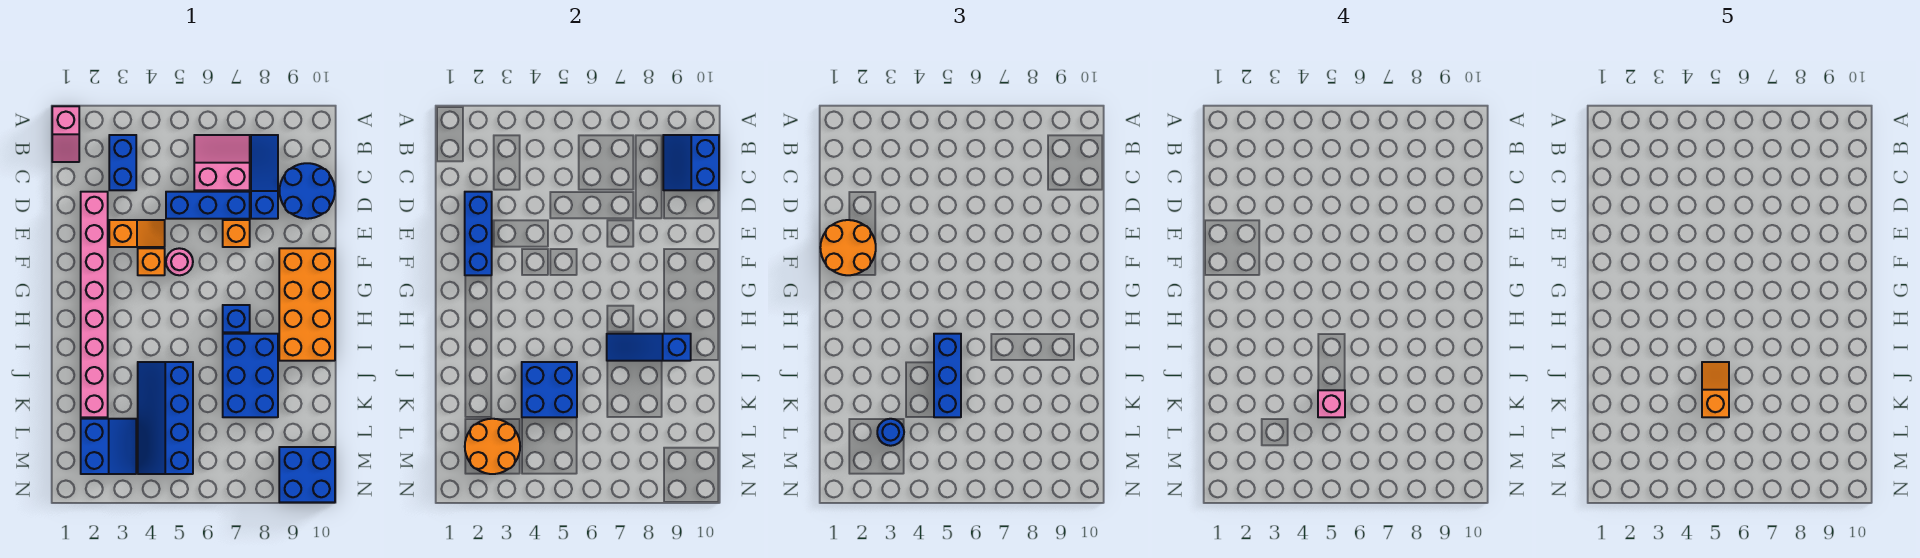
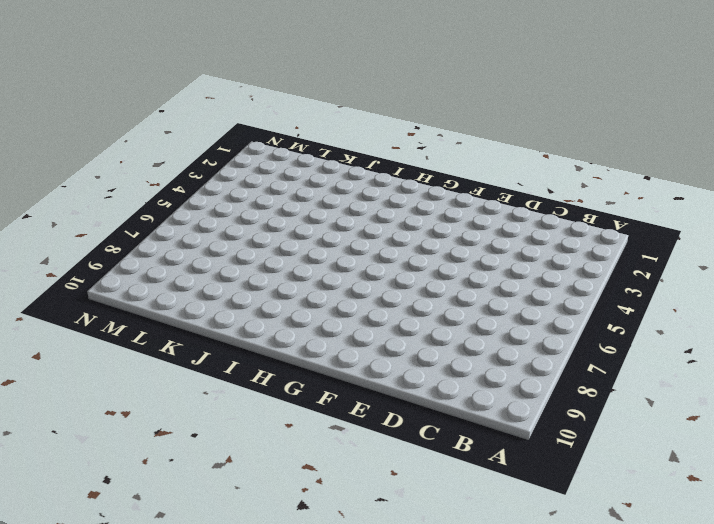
none -> pink 1x2 slope [52,106,79,162]
none -> blue 1x2 brick [109,135,136,190]
none -> pink 2x2 slope [194,135,250,190]

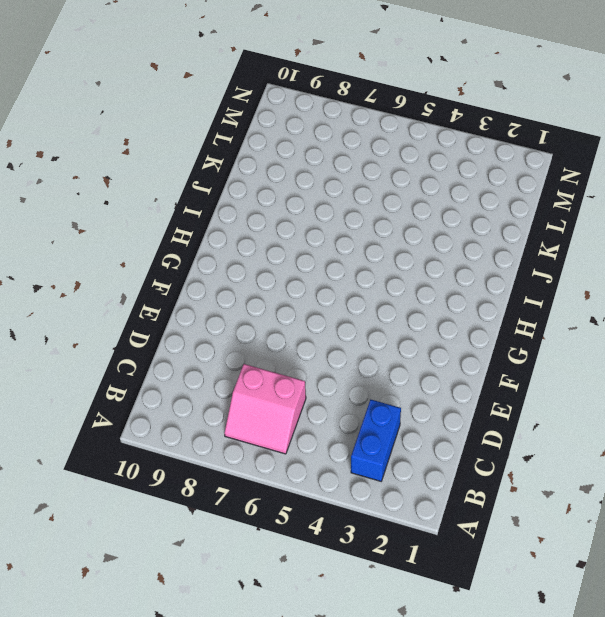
none -> pink 1x2 slope [52,106,79,162]
none -> blue 1x3 slope [251,135,278,219]
none -> blue 2x2 round brick [280,163,335,219]

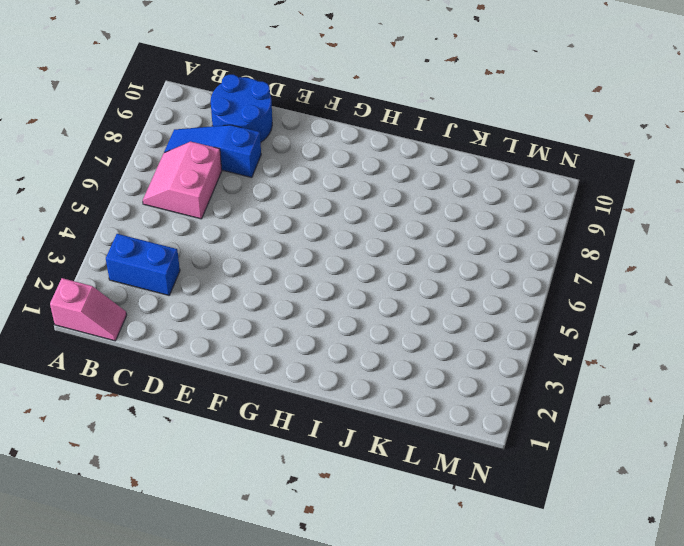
none -> pink 1x8 brick [81,192,108,417]
none -> blue 1x3 brick [166,192,250,219]
none -> orange 1x2 slope [109,220,165,247]

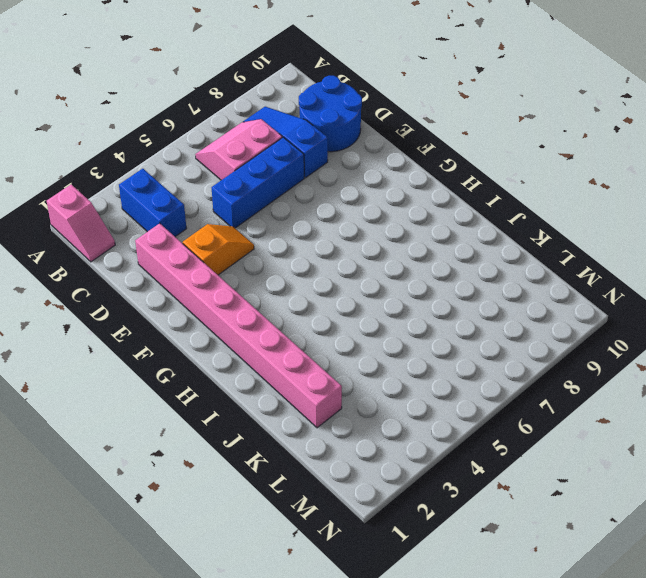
none -> orange 1x1 brick [223,220,250,247]
none -> orange 1x1 brick [138,248,165,275]
none -> pink 1x1 round brick [166,248,193,275]

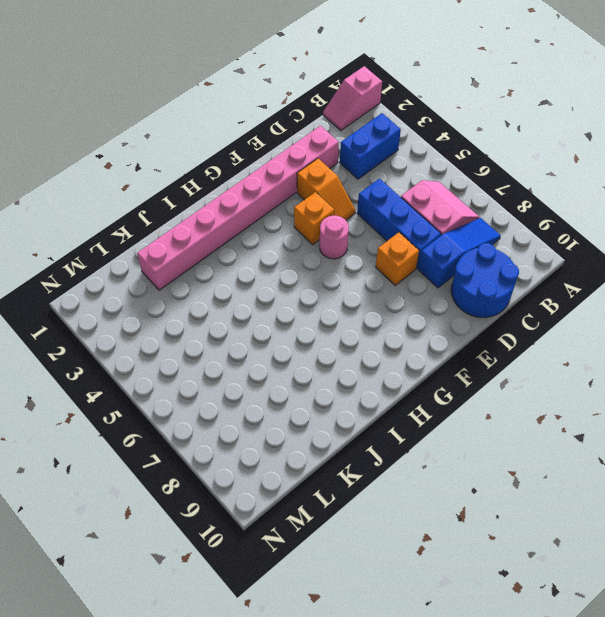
none -> orange 2x4 brick [279,248,335,361]
none -> blue 1x1 brick [223,305,250,332]
none -> blue 2x3 brick [223,334,278,417]

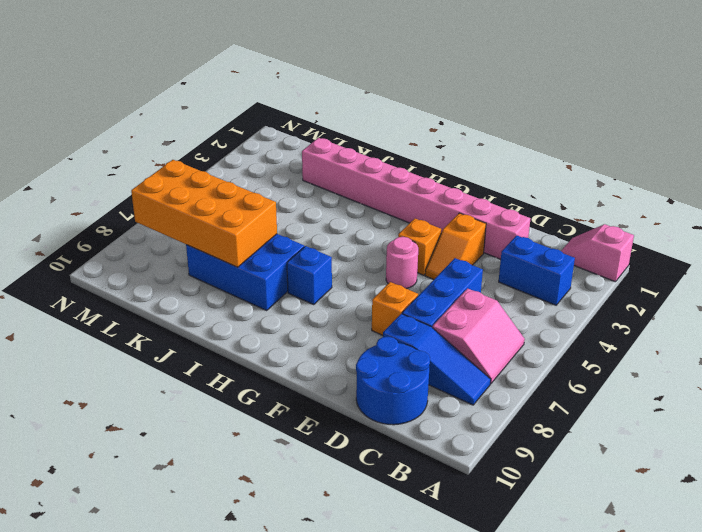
orange 2x4 brick [131,160,277,267] -> orange 2x4 brick moved to [279,248,335,361]
none -> blue 2x4 slope [138,362,193,474]
none -> blue 2x2 slope [81,419,136,474]
none -> blue 2x2 brick [279,447,335,502]

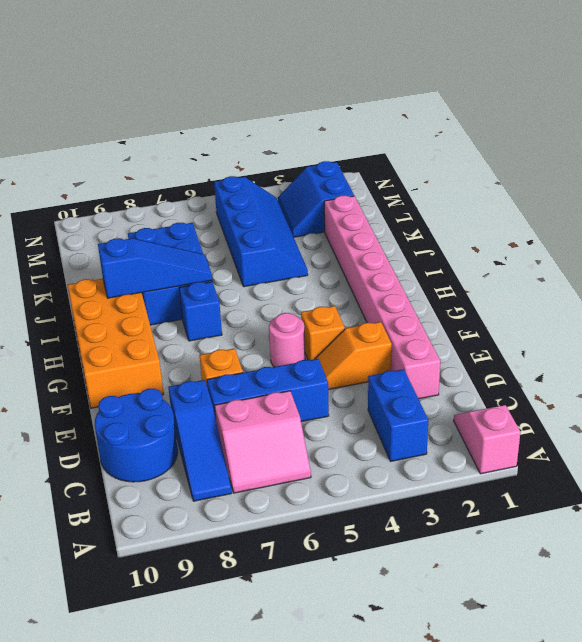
none -> blue 2x2 brick [279,447,335,502]
none -> blue 2x2 slope [663,135,719,190]
none -> blue 1x3 brick [465,192,492,275]

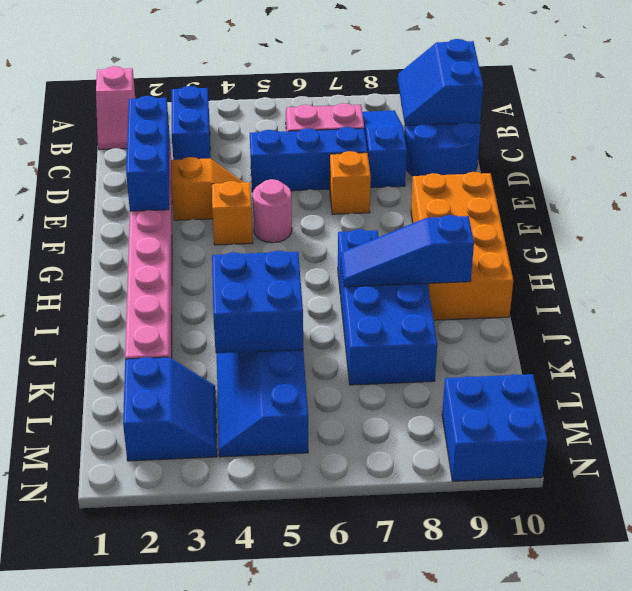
none -> orange 2x2 round brick [465,419,520,474]
none -> orange 2x2 round brick [820,220,876,275]
none -> blue 1x3 brick [934,334,961,417]

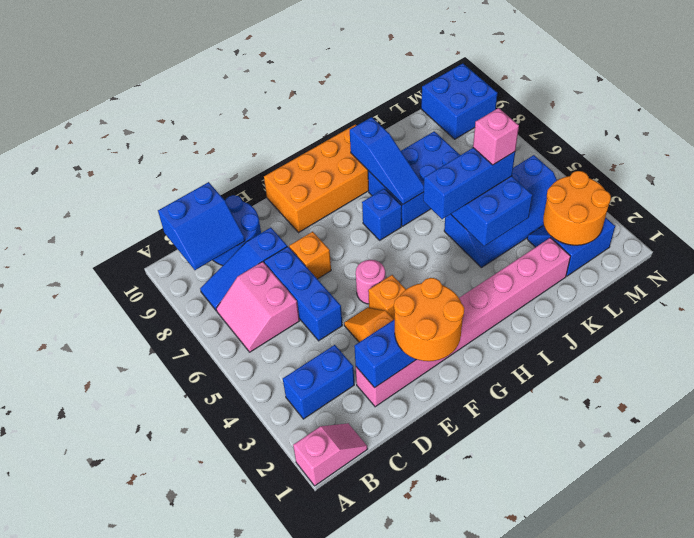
none -> blue 1x1 round brick [877,419,904,446]
none -> orange 1x2 slope [1702,362,1729,417]

